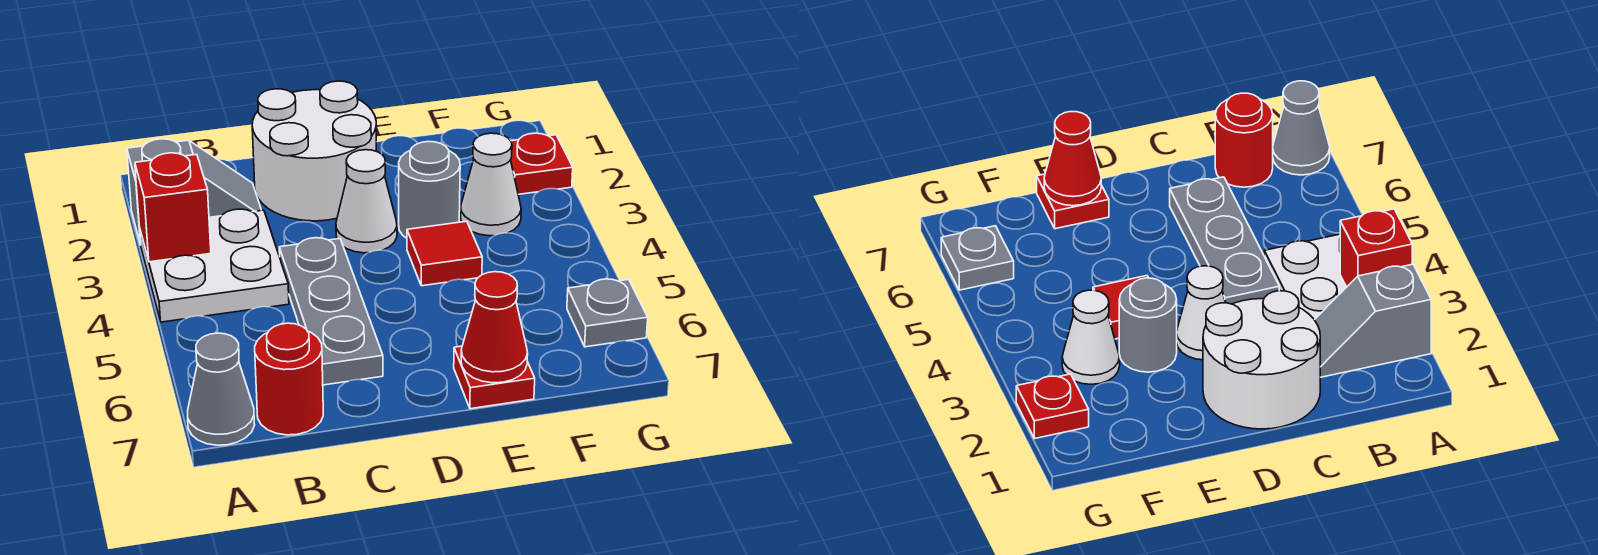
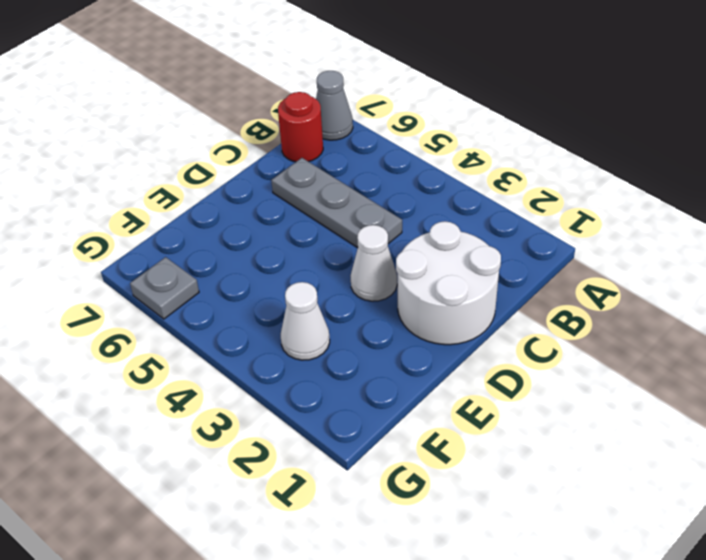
none -> grey 1x2 slope [127,139,261,245]
none -> white 2x2 plate [140,209,289,322]
none -> grey 1x1 round brick [399,141,460,238]

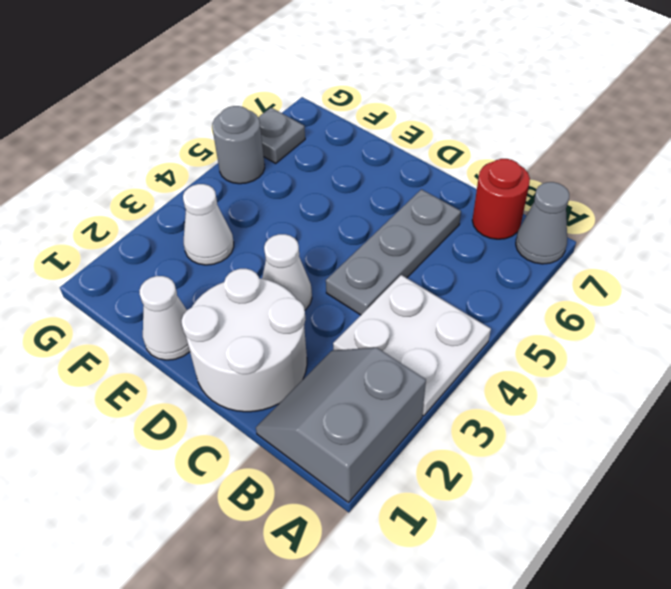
grey 2x2 slope [256,348,426,503] -> grey 1x2 slope [127,139,261,245]
white 1x1 cone [139,276,190,360] -> none
grey 1x1 round brick [212,106,265,184] -> grey 1x1 round brick moved to [399,141,460,238]
none -> red 1x1 tile [407,221,482,286]
none -> red 1x1 plate [454,346,535,409]
none -> red 1x1 plate [511,133,573,194]

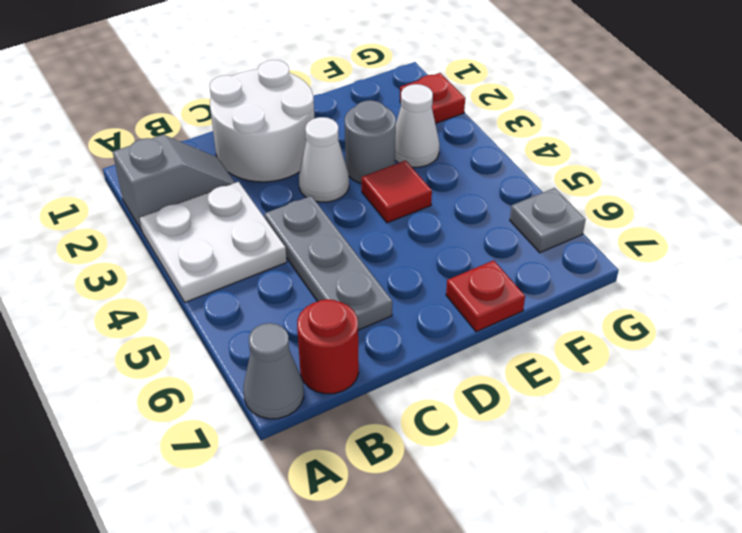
none -> red 1x1 brick [135,153,211,262]
none -> red 1x1 cone [461,272,528,383]

